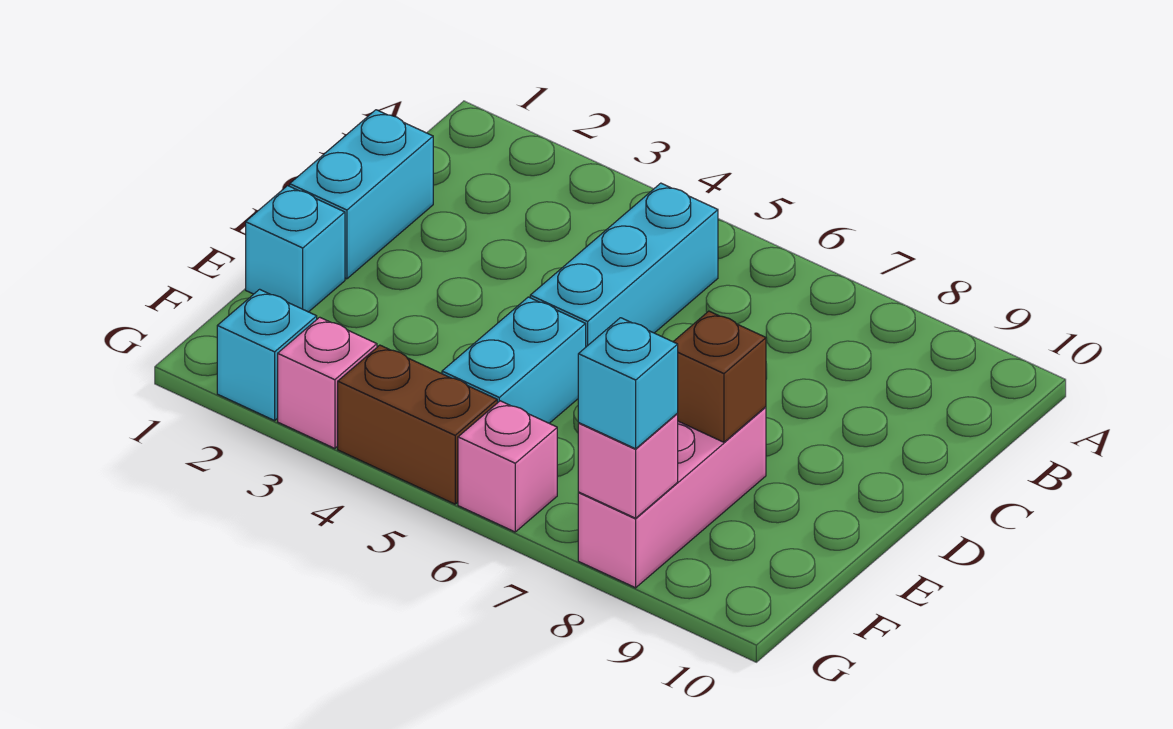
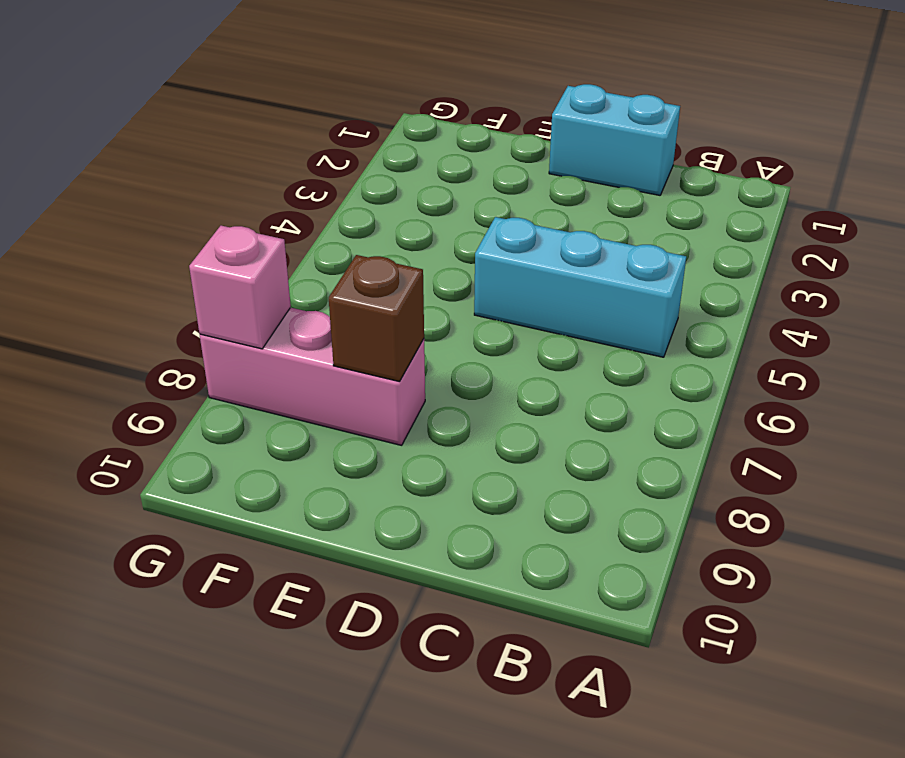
none -> cyan 1x1 brick [246,186,345,312]
none -> cyan 1x2 brick [442,297,586,423]
none -> cyan 1x1 brick [217,289,317,421]

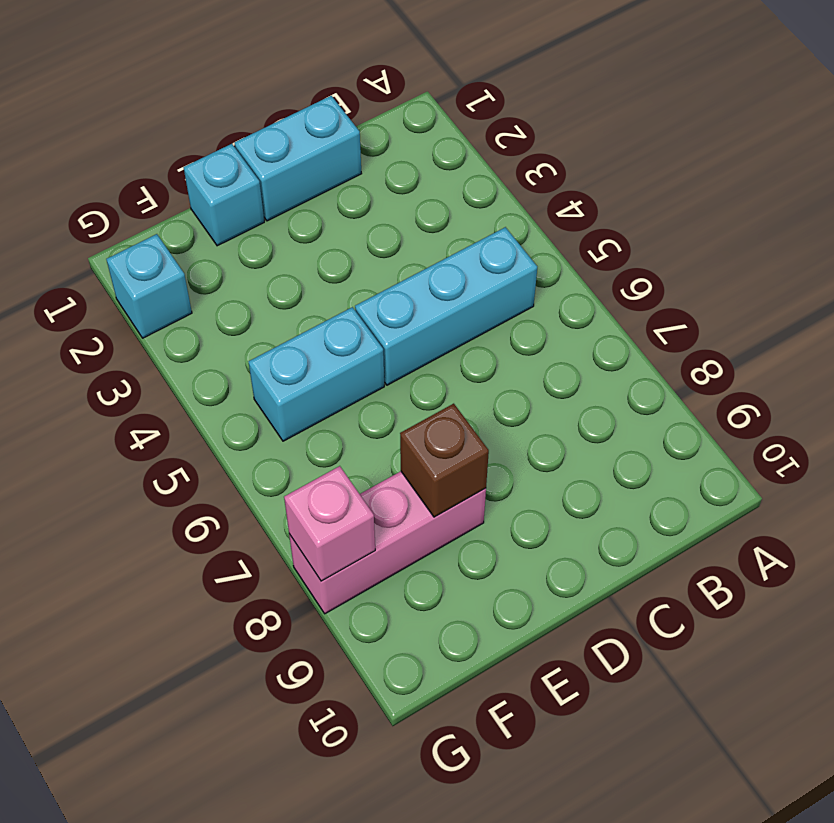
none -> pink 1x1 brick [278,317,377,448]
none -> brown 1x2 brick [338,345,497,504]
none -> pink 1x1 brick [458,401,557,532]

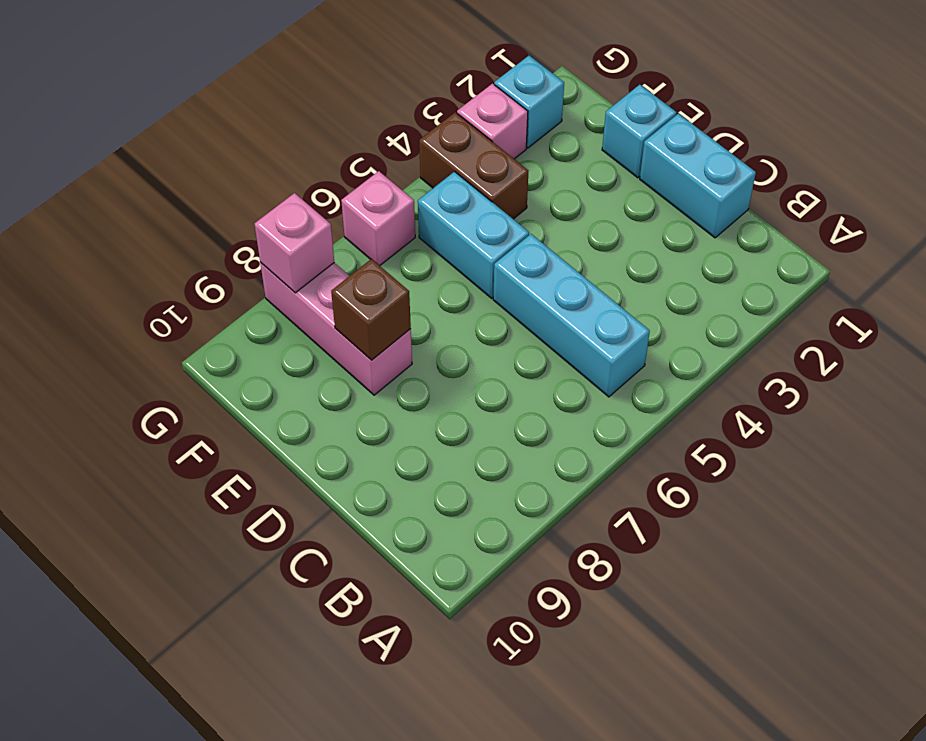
brown 1x2 brick [419,112,528,219] -> brown 1x2 brick turned to [338,345,497,504]
none -> cyan 1x1 brick [578,318,678,449]

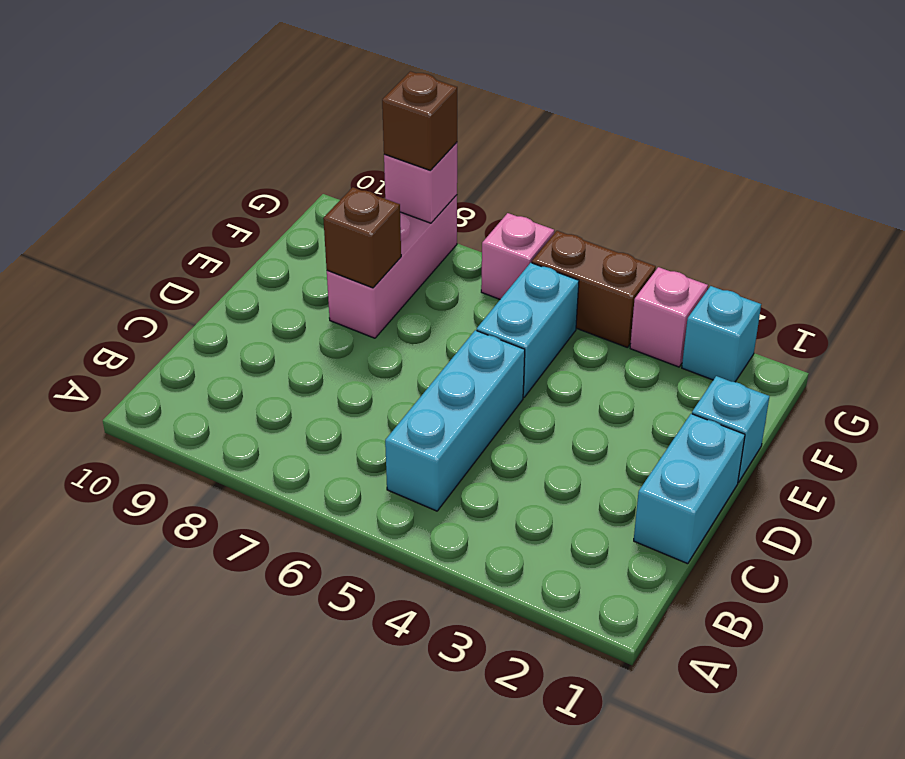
brown 1x1 brick [382,71,457,170] -> cyan 1x1 brick [578,318,678,449]

